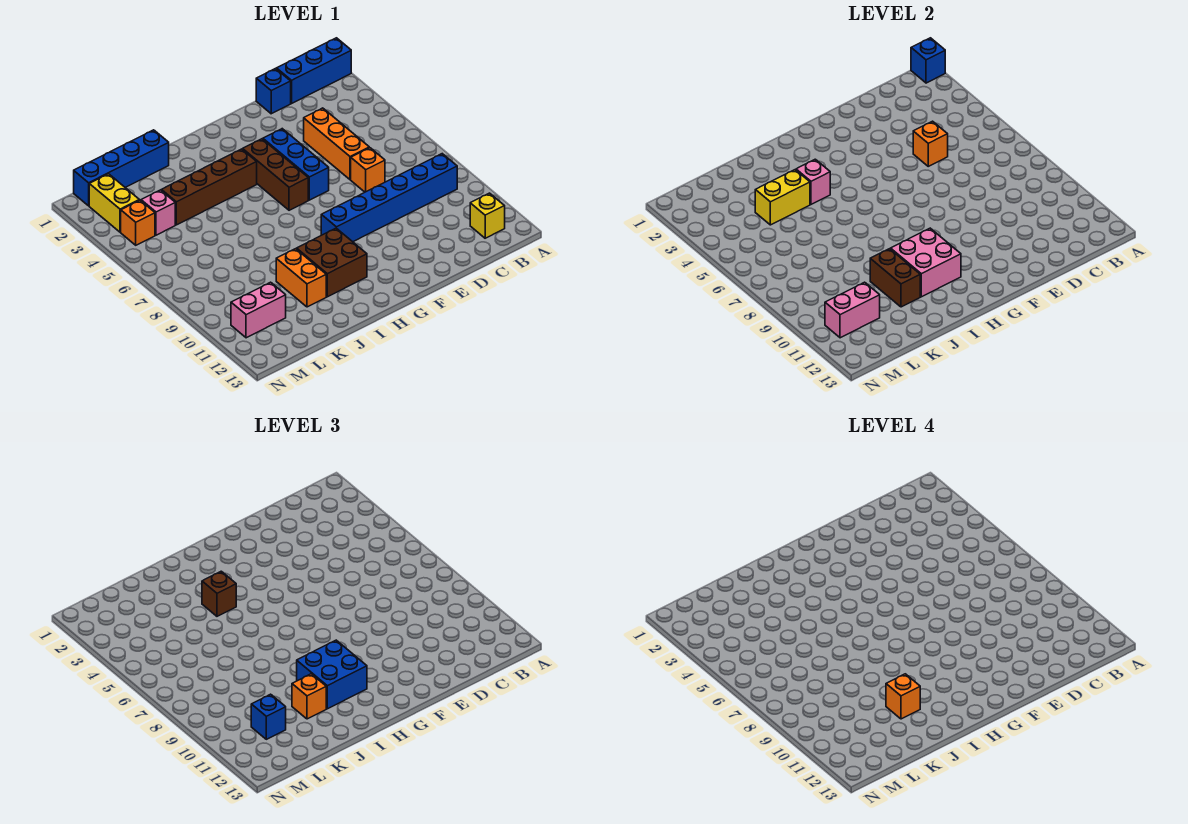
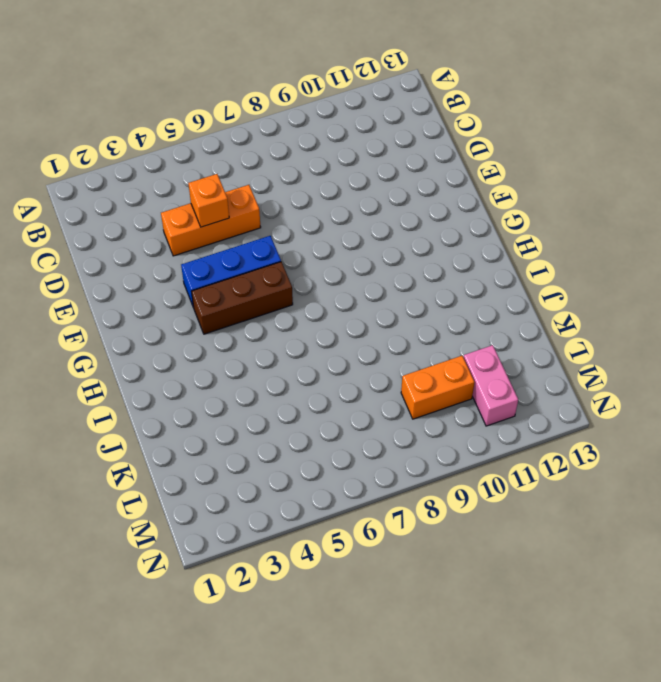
orange 1x2 brick [401,356,475,419] -> orange 1x2 brick moved to [276,249,326,307]
none -> blue 1x3 brick [277,38,351,103]
none -> blue 1x6 brick [321,154,457,242]
none -> yellow 1x1 brick [470,193,505,238]

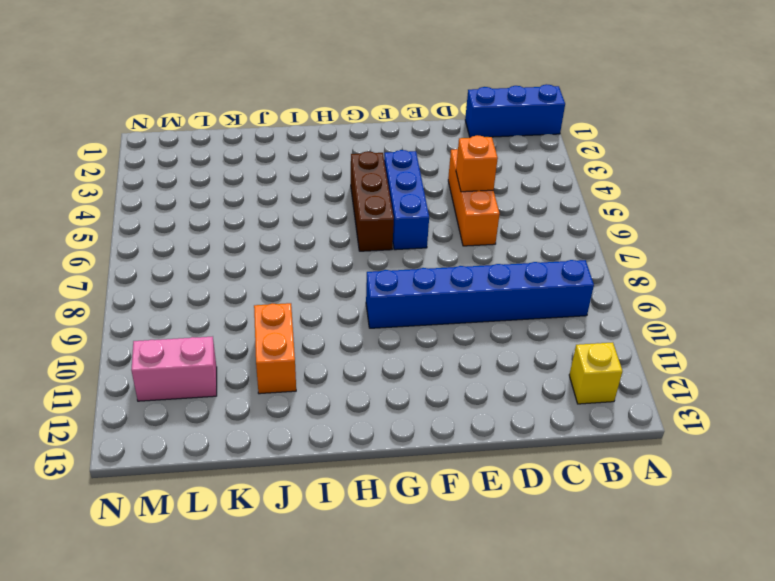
none -> blue 1x1 brick [256,69,291,114]
none -> orange 1x1 brick [351,148,385,192]
none -> brown 1x4 brick [161,149,257,225]

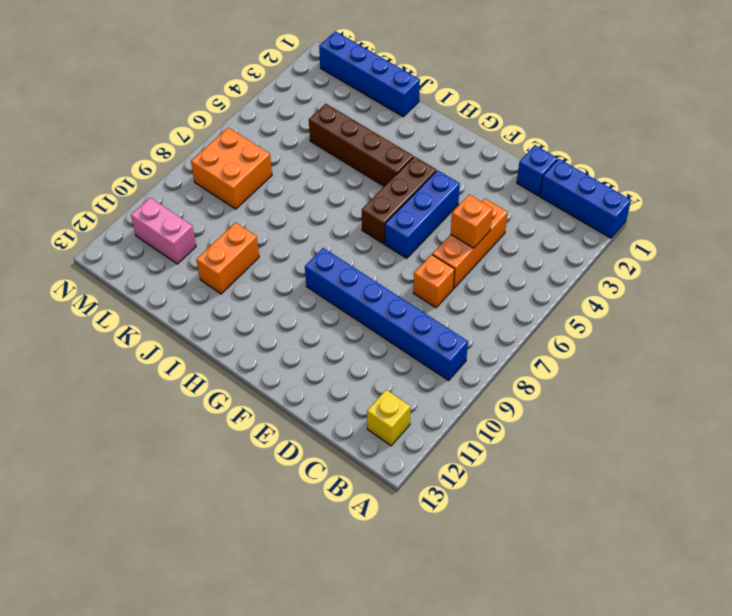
orange 2x2 brick [191,128,272,209] -> none
none -> brown 2x2 brick [297,228,367,297]
none -> pink 1x1 brick [141,190,175,235]
none -> yellow 1x2 brick [89,174,139,232]

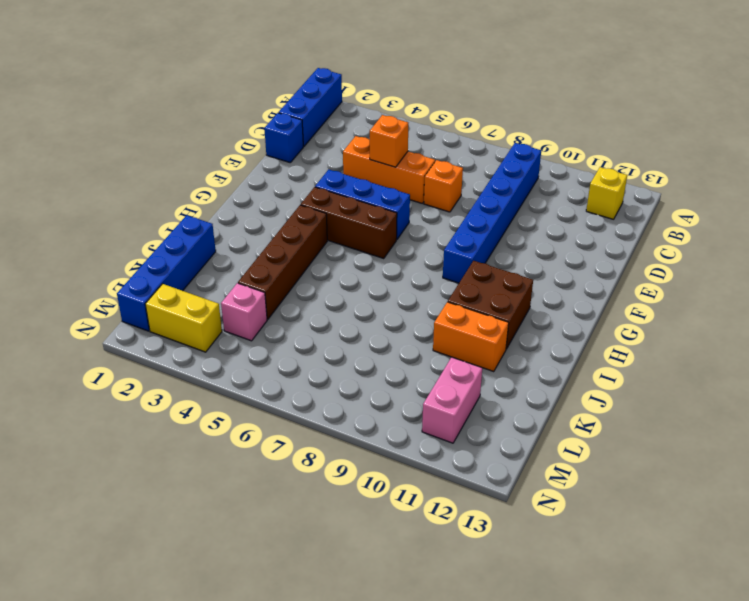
none -> orange 1x1 brick [121,200,155,245]
none -> blue 1x1 brick [911,38,945,83]
none -> pink 2x2 brick [891,228,961,297]

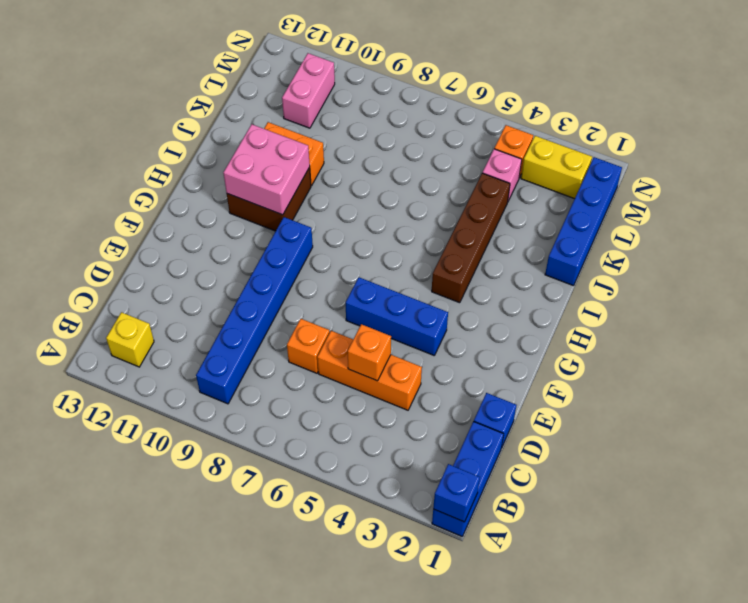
none -> brown 1x3 brick [243,139,308,210]
none -> pink 1x1 brick [796,159,830,204]
none -> yellow 1x2 brick [755,170,810,225]

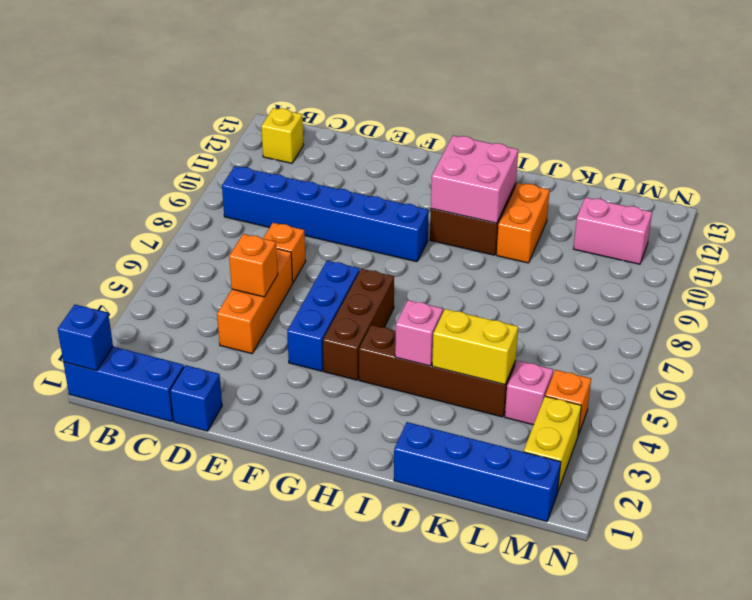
none -> brown 1x2 brick [870,249,920,307]
none -> pink 1x2 brick [825,282,880,338]
none -> blue 2x2 brick [297,640,367,709]

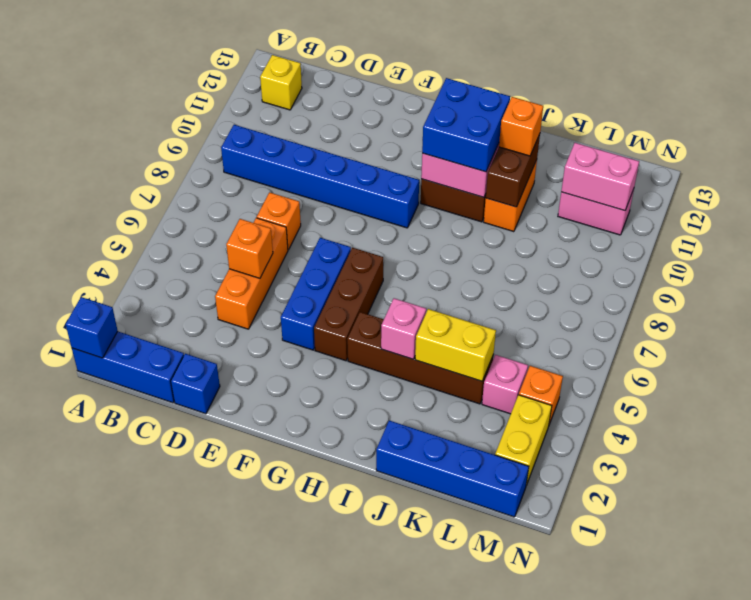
none -> brown 1x1 brick [202,571,236,616]
none -> blue 1x1 brick [251,694,286,739]
none -> orange 1x1 brick [886,674,920,719]

